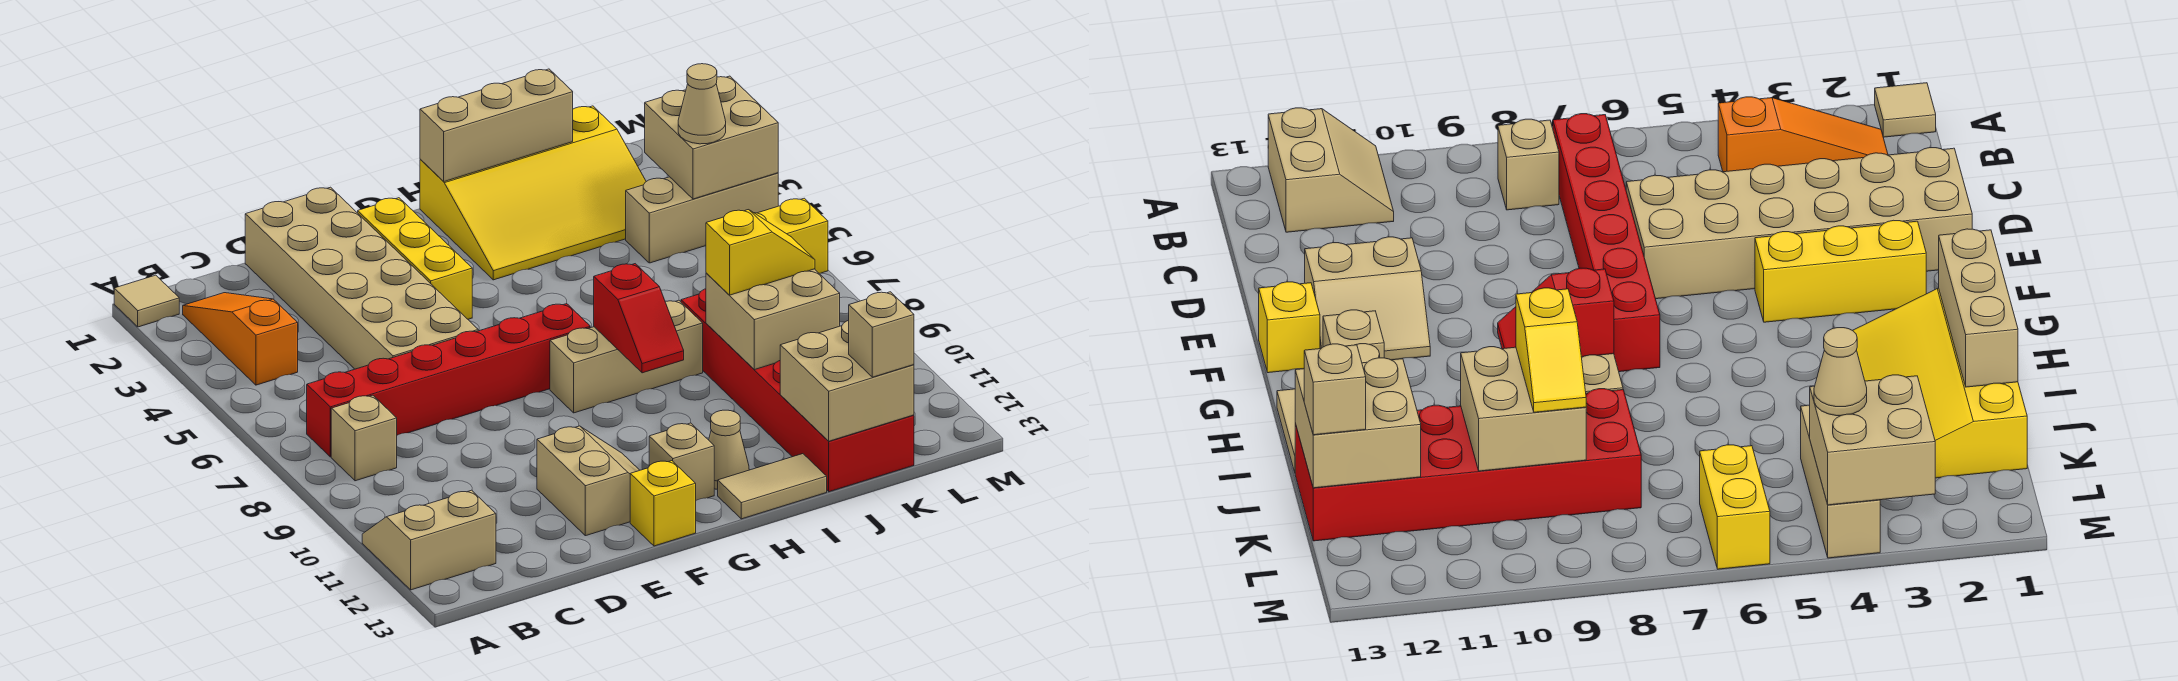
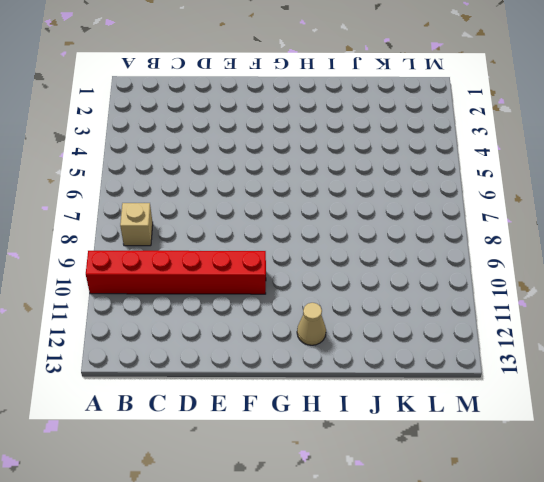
red 1x6 brick [86,251,266,294] -> red 1x6 brick moved to [307,303,590,457]
none -> tan 1x1 tile [114,275,179,327]
none -> tan 2x2 slope [362,490,496,590]
none -> orange 1x3 slope [183,293,298,385]

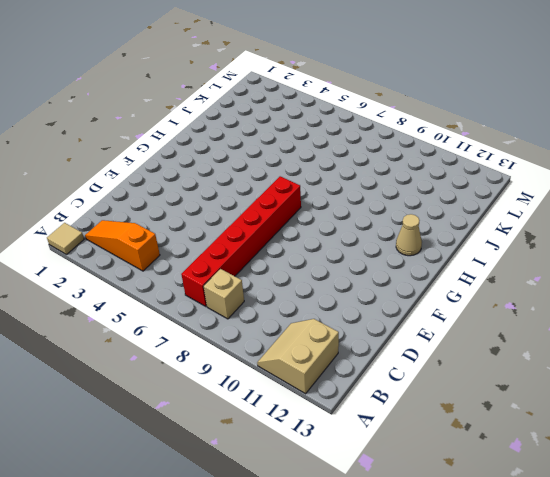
none -> tan 2x6 brick [245,187,478,369]
none -> tan 2x2 slope [537,426,640,536]
none -> yellow 1x3 brick [358,198,472,319]

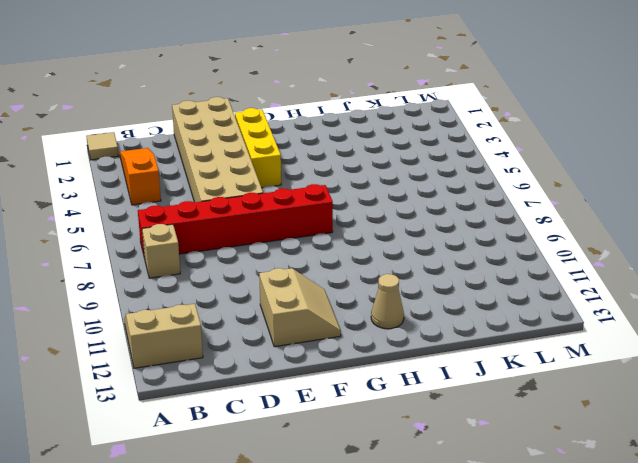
none -> yellow 1x1 brick [630,461,696,546]
none -> tan 1x3 brick [550,300,703,413]
none -> tan 1x1 brick [649,423,714,500]

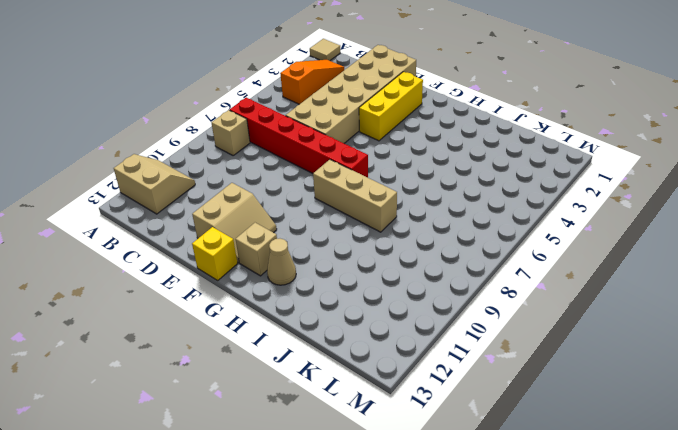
none -> yellow 3x4 slope [420,106,646,280]
none -> tan 1x2 tile [718,454,827,519]
none -> red 2x6 brick [681,289,914,492]

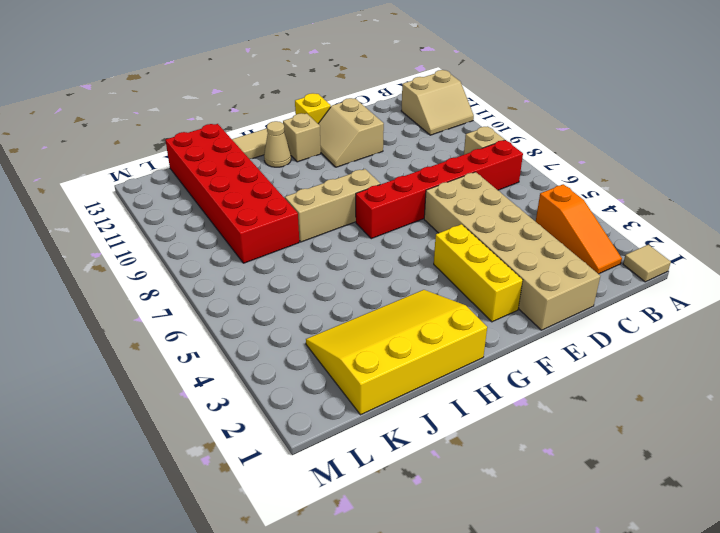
none -> tan 1x3 brick [626,173,778,263]
none -> yellow 1x2 brick [755,198,828,273]
none -> tan 1x3 brick [420,69,573,181]

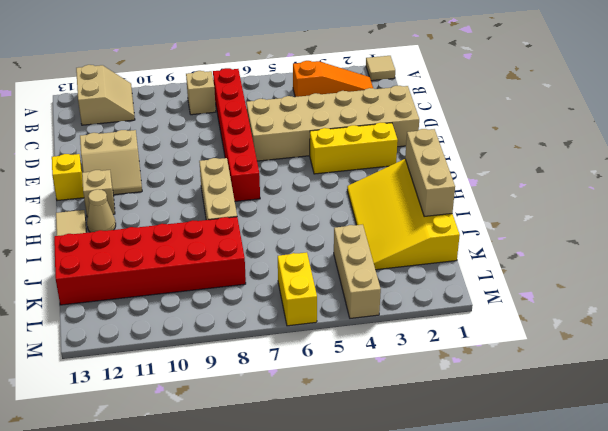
none -> red 1x2 slope [594,264,684,373]
none -> tan 2x2 brick [706,269,840,370]
none -> tan 2x2 brick [780,320,914,441]

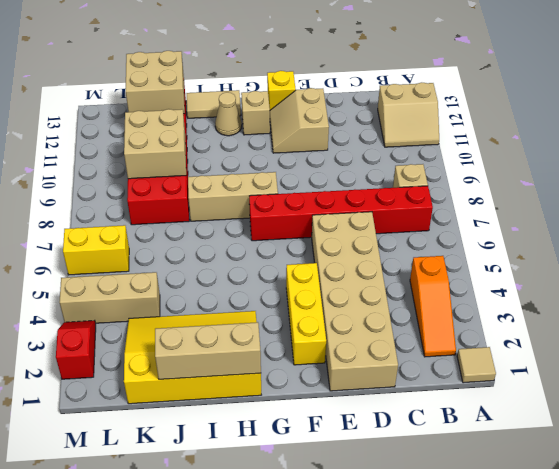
red 1x2 slope [56,320,96,379] -> red 1x2 slope moved to [594,264,684,373]
none -> tan 2x2 brick [645,76,778,199]
none -> yellow 1x2 slope [706,210,815,295]
none -> tan 1x1 brick [849,292,914,377]

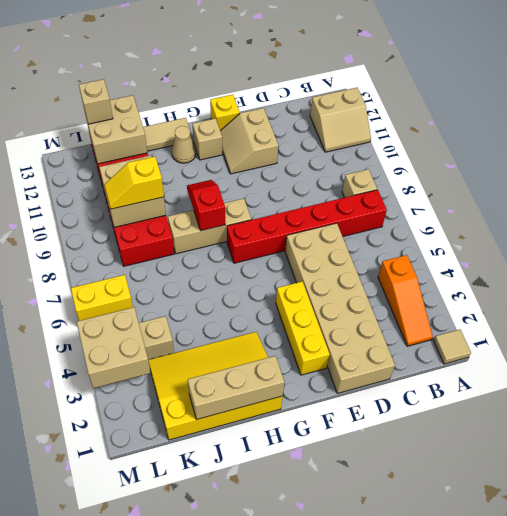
none -> tan 1x1 cone [678,64,726,144]

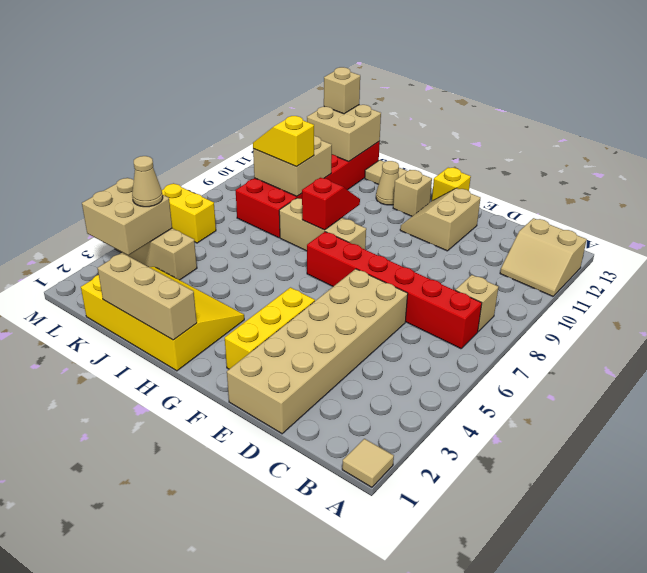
none -> orange 1x3 slope [183,293,298,385]

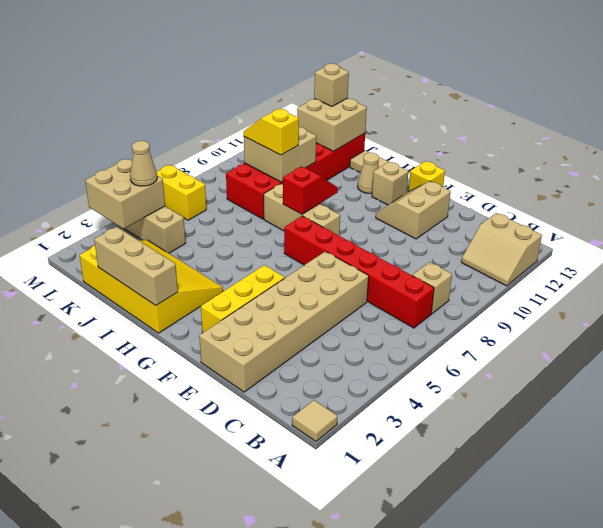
none -> orange 1x3 slope [183,293,298,385]

